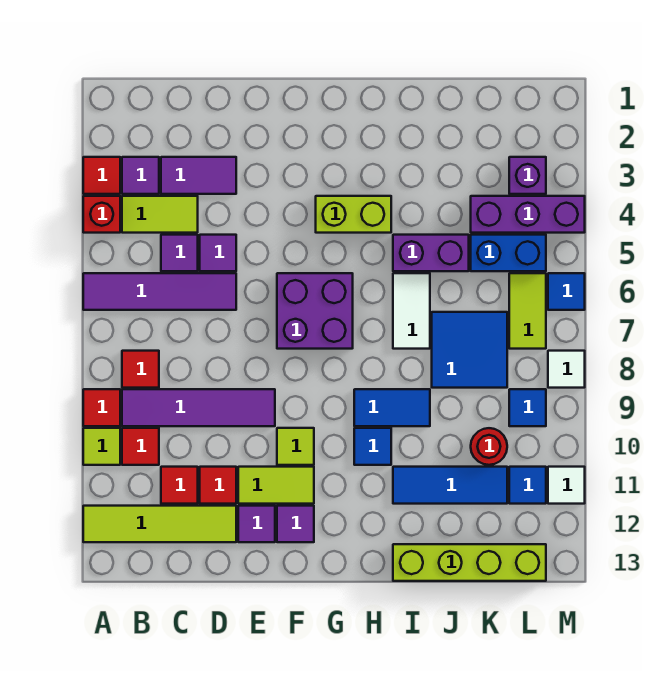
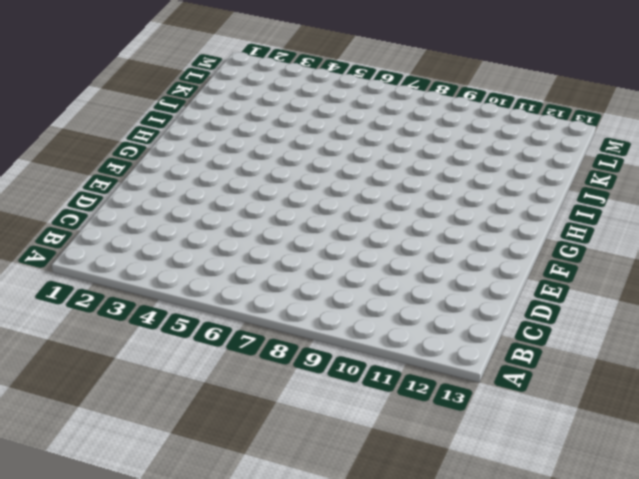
none -> red 1x1 tile [83,157,120,194]
none -> red 1x1 brick [83,196,120,233]
none -> purple 1x4 tile [83,273,236,310]
none -> red 1x1 tile [83,389,120,426]

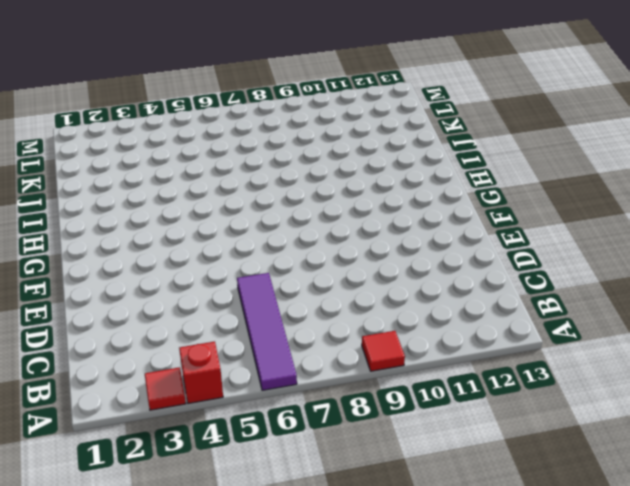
none -> lime 1x1 tile [83,428,120,465]
none -> lime 1x4 tile [83,506,236,542]
none -> purple 1x1 tile [122,157,159,194]
none -> lime 1x2 tile [122,196,198,233]

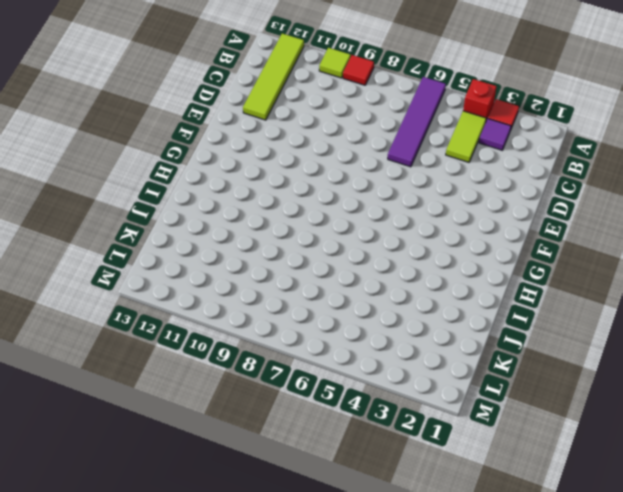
none -> red 1x1 tile [122,351,159,388]
none -> purple 1x4 tile [122,389,275,426]
none -> red 1x1 tile [122,428,159,465]
none -> purple 1x2 tile [161,157,236,194]

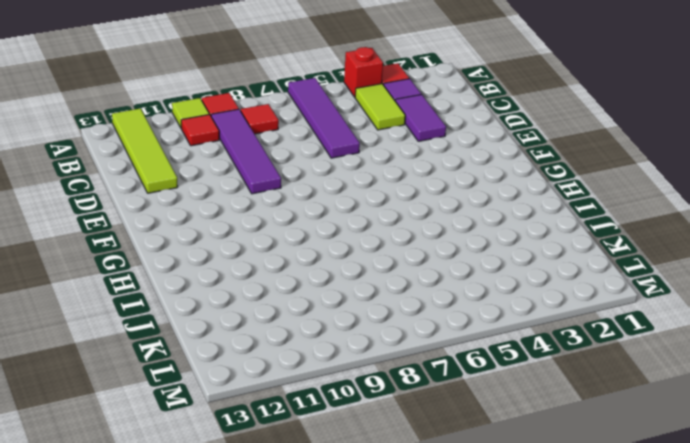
none -> purple 1x1 tile [161,235,198,271]
none -> red 1x1 tile [161,467,198,504]
none -> purple 1x1 tile [200,235,236,271]
none -> red 1x1 tile [200,467,236,504]

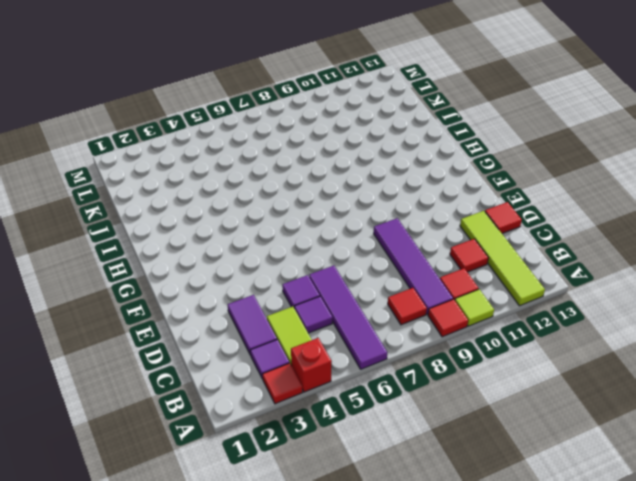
red 1x1 tile [485,202,522,233] -> red 1x1 tile moved to [200,467,236,504]
none -> lime 1x2 tile [238,467,314,504]
none -> purple 1x1 tile [238,506,275,542]
none -> purple 2x2 brick [277,273,353,349]
none -> lime 1x1 tile [277,428,314,465]

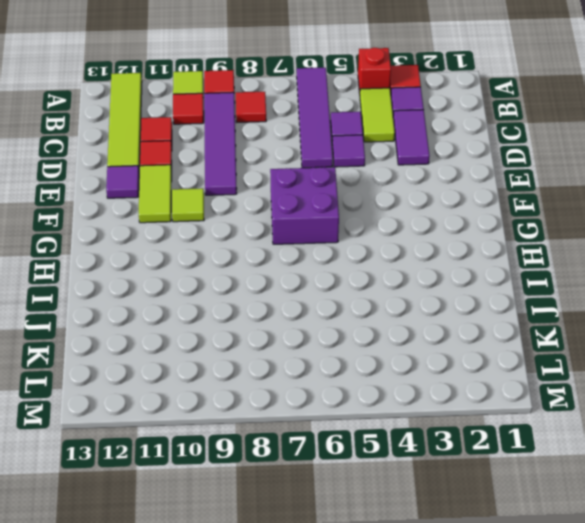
none -> purple 1x1 tile [277,506,314,542]
none -> lime 1x2 brick [316,196,391,233]
none -> blue 1x2 tile [354,389,430,426]
none -> blue 1x1 tile [354,428,391,465]

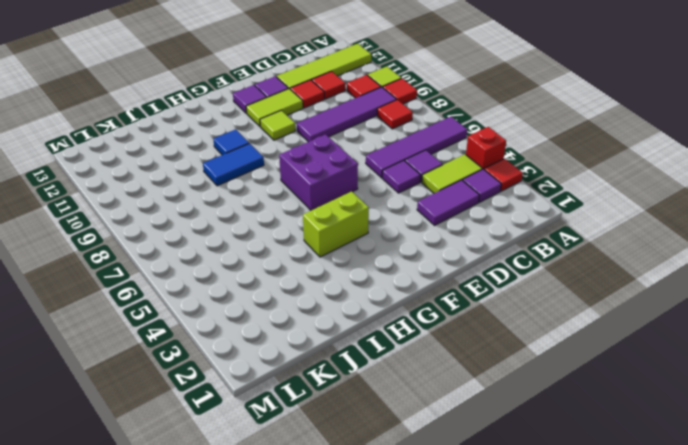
none -> purple 1x2 brick [393,235,469,271]
none -> white 1x2 tile [393,273,430,349]
none -> blue 1x3 tile [393,467,507,504]
none -> lime 1x4 brick [393,544,546,581]

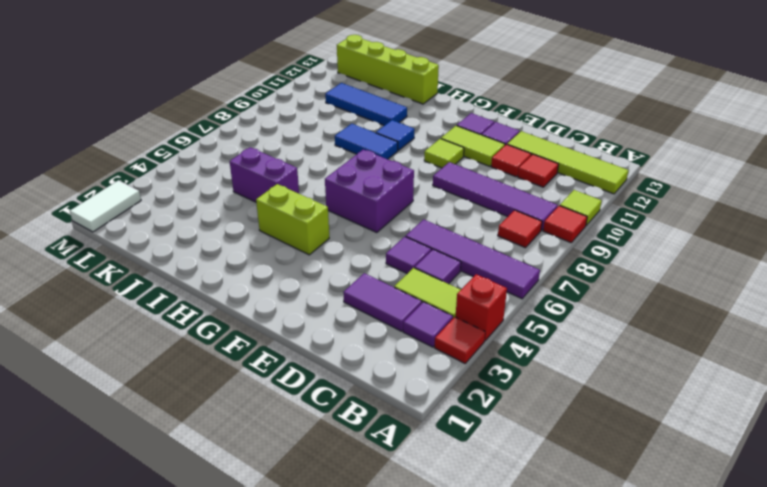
white 1x2 tile [70,180,141,232] -> white 1x2 tile moved to [393,273,430,349]
none -> red 1x1 tile [122,428,159,465]
none -> blue 2x2 tile [432,312,507,388]
none -> purple 1x3 brick [471,196,585,233]
none -> blue 1x2 brick [471,235,546,271]

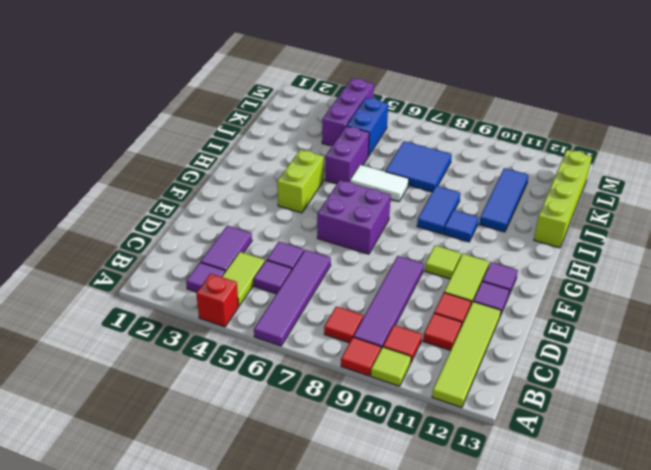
none -> red 1x1 tile [83,157,120,194]
none -> red 1x1 round brick [471,428,507,465]
none -> purple 1x1 brick [509,157,546,194]
none -> lime 1x2 tile [509,273,546,349]

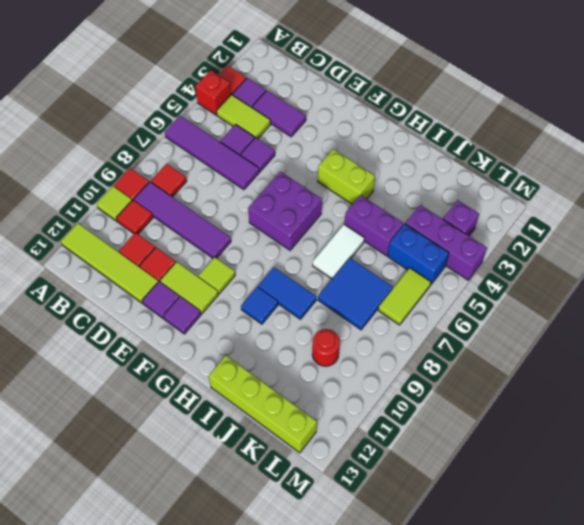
none -> blue 1x3 tile [393,467,507,504]
none -> blue 1x1 tile [509,389,546,426]
none -> blue 1x1 tile [509,467,546,504]
none -> blue 1x1 tile [548,273,585,310]

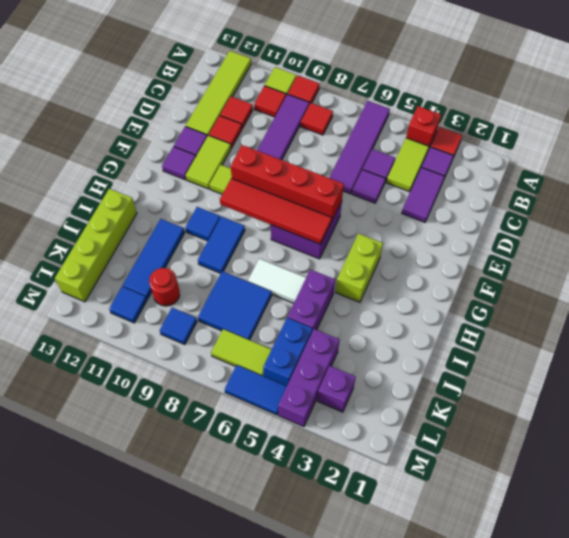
red 1x4 brick [231,145,344,221] -> none
red 1x4 tile [220,178,332,244] -> none
blue 1x2 tile [225,365,287,415] -> blue 1x1 tile [548,273,585,310]
none -> white 1x1 tile [548,351,585,388]
none -> white 1x1 tile [548,467,585,504]

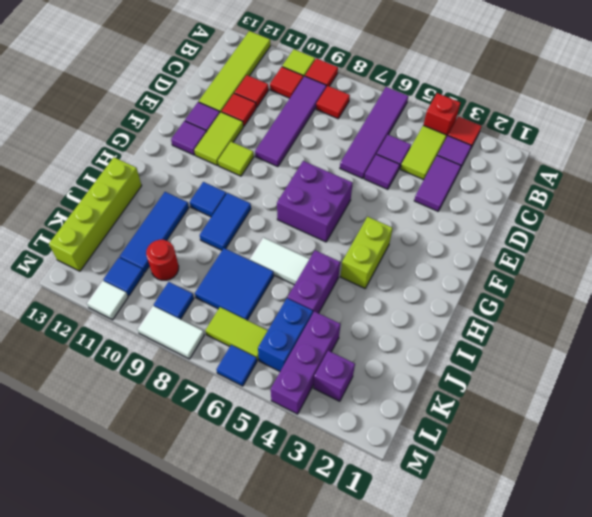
white 1x2 tile [138,306,204,359] -> white 1x1 tile [548,351,585,388]

